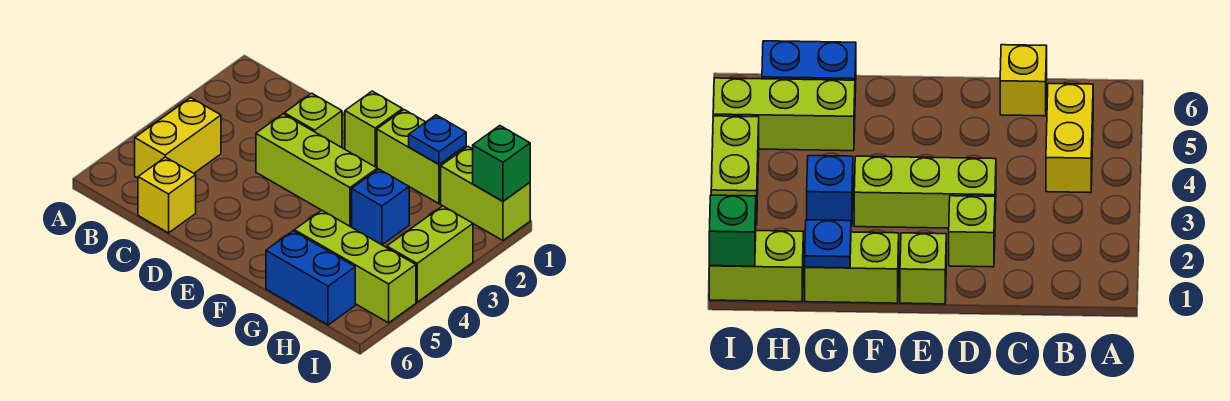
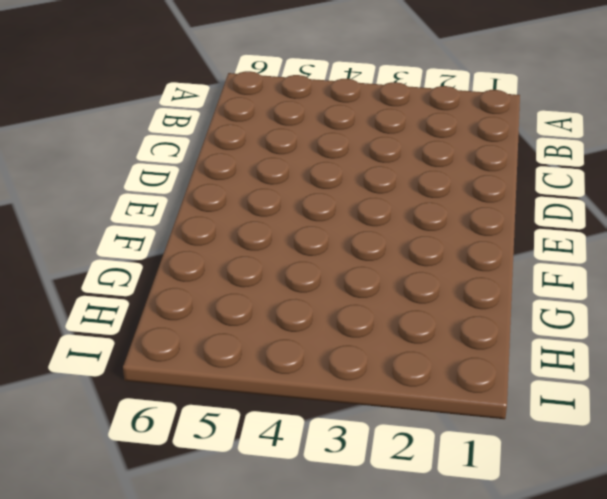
none -> yellow 1x2 brick [135,98,221,178]
none -> yellow 1x1 brick [138,157,196,233]
none -> lime 1x1 brick [284,93,342,147]

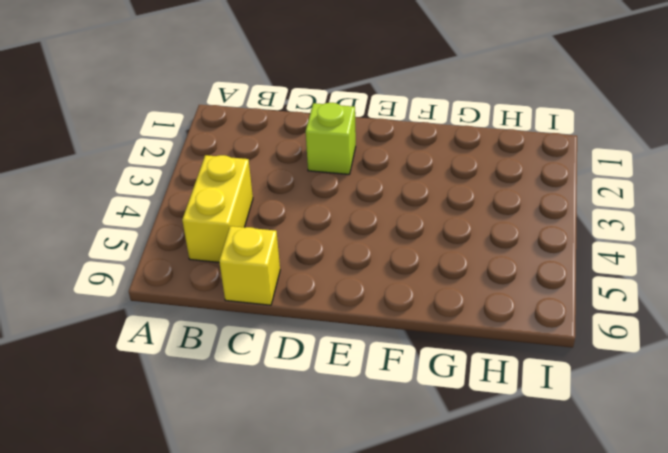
none -> lime 1x3 brick [256,114,377,226]
none -> lime 1x1 brick [345,91,403,167]
none -> lime 1x2 brick [377,110,466,204]

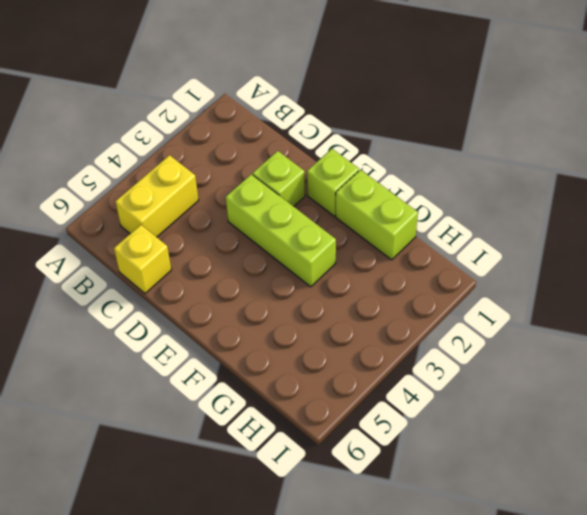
none -> blue 1x1 brick [352,169,409,245]
none -> lime 1x3 brick [294,210,416,323]
none -> blue 1x2 brick [266,231,355,325]

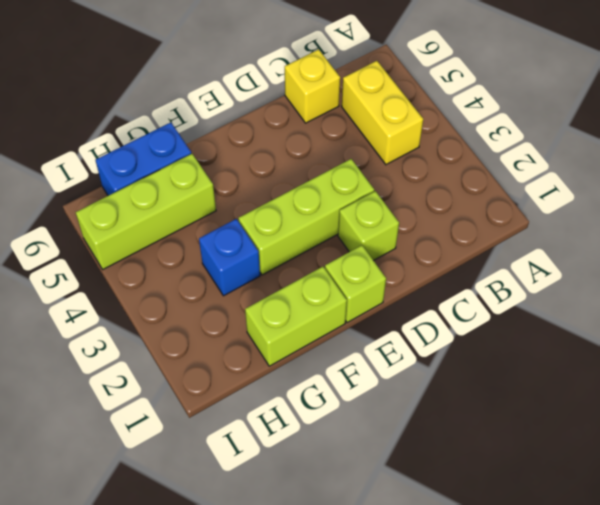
none -> lime 1x2 brick [441,147,530,240]
none -> lime 1x2 brick [387,206,473,302]
none -> blue 1x1 plate [409,115,466,164]

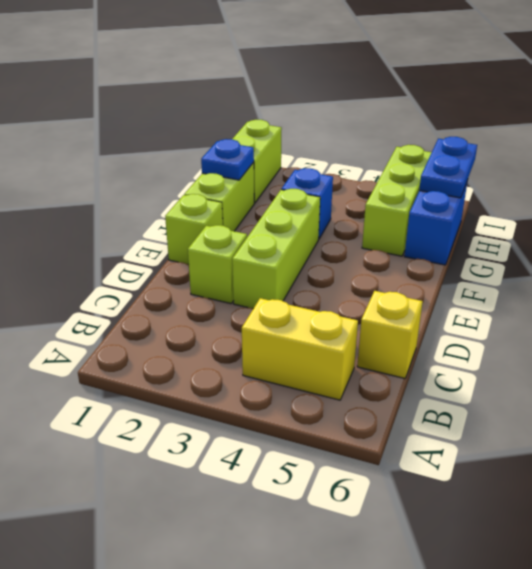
blue 1x2 plate [419,137,477,198] -> none
none -> lime 1x2 brick [387,206,473,302]
none -> green 1x1 brick [473,126,530,201]

